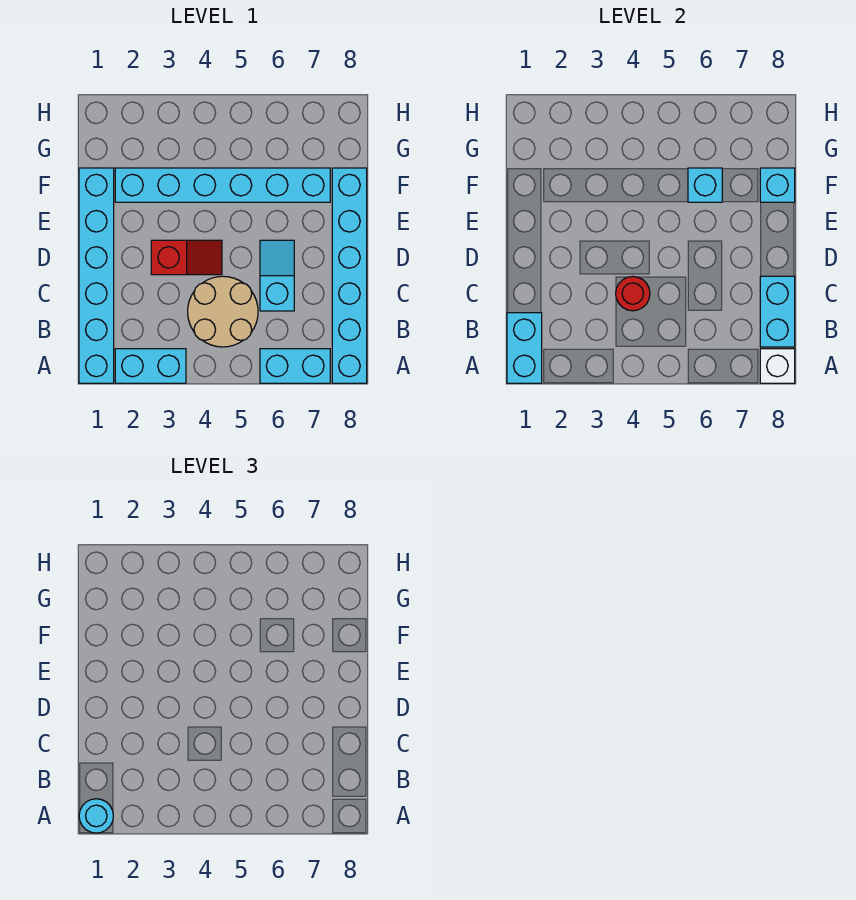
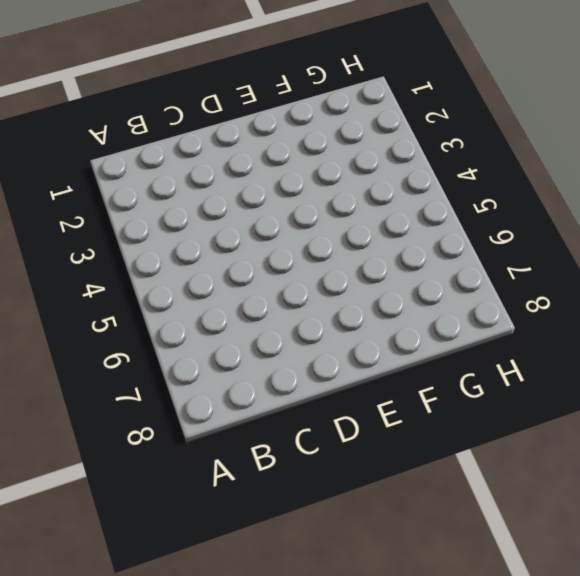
none -> cyan 1x6 brick [79,168,114,383]
none -> cyan 1x2 brick [115,349,186,383]
none -> cyan 1x2 brick [260,349,330,383]

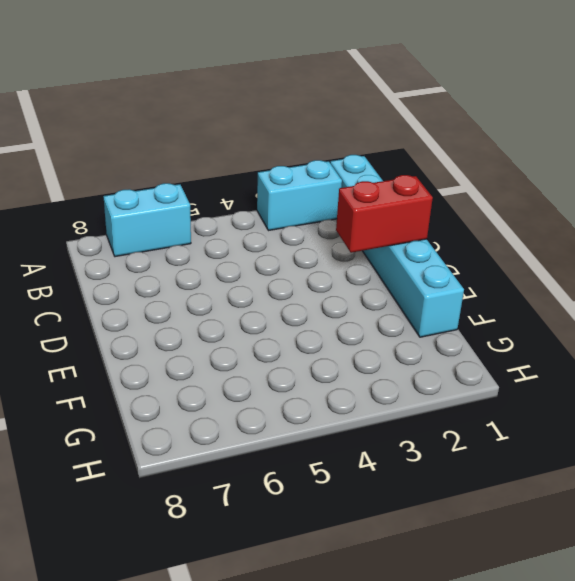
red 1x2 brick [336,175,433,253] -> none
none -> cyan 1x6 brick [332,168,367,383]
none -> tan 2x2 round brick [188,276,258,347]
none -> cyan 1x2 slope [260,240,294,311]

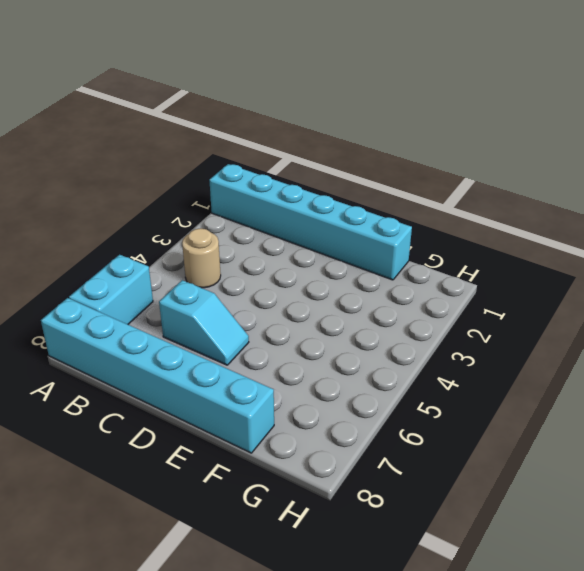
tan 1x1 round brick [182,228,221,288] -> tan 2x2 round brick [188,276,258,347]
none -> cyan 1x2 brick [115,349,186,383]
none -> red 1x2 slope [151,240,222,275]
none -> cyan 1x6 brick [115,168,330,202]

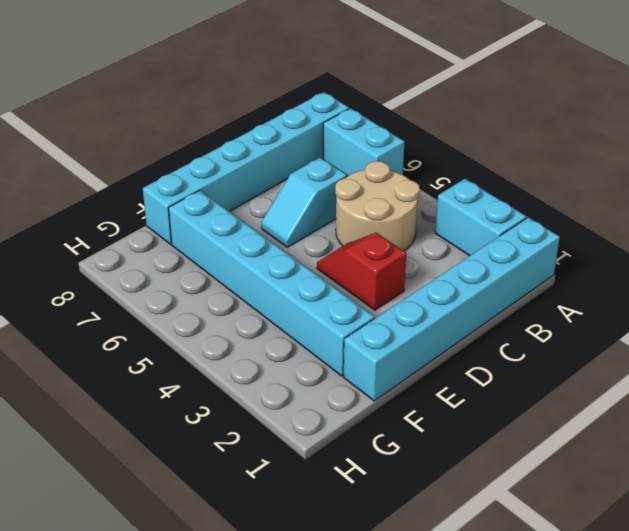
none -> cyan 1x2 brick [507,313,542,383]
none -> white 1x1 brick [760,349,795,383]
none -> cyan 1x2 brick [760,276,795,347]

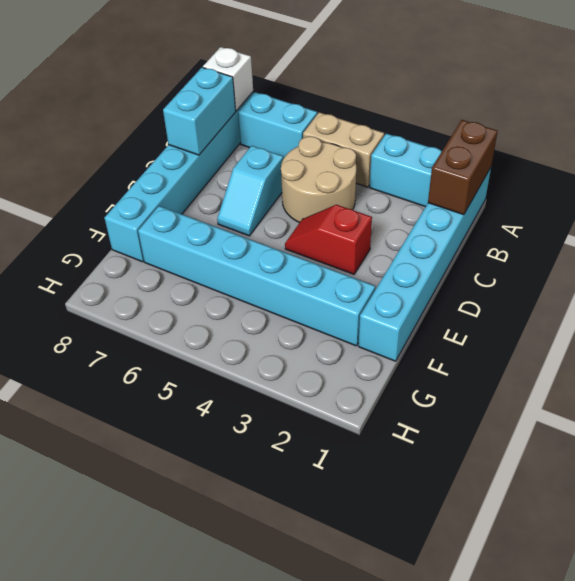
brown 1x2 brick [428,120,498,215] -> cyan 1x2 brick [507,313,542,383]
tan 1x2 brick [303,112,384,187] -> none
none -> red 1x1 round brick [616,276,650,311]
none -> cyan 1x1 brick [688,168,722,202]
none -> cyan 1x1 brick [760,168,795,202]

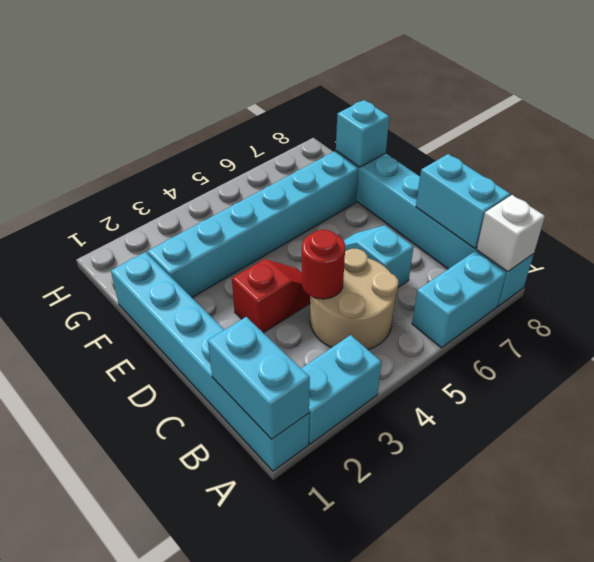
none -> cyan 1x1 brick [688,168,722,202]
none -> cyan 1x1 round brick [79,799,113,833]

